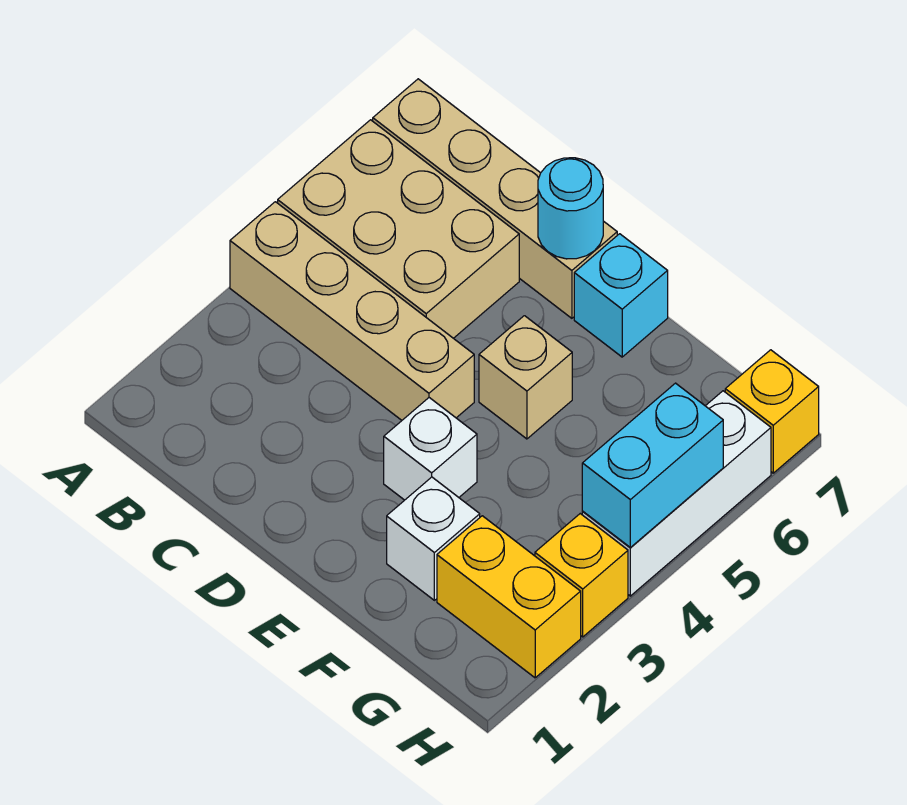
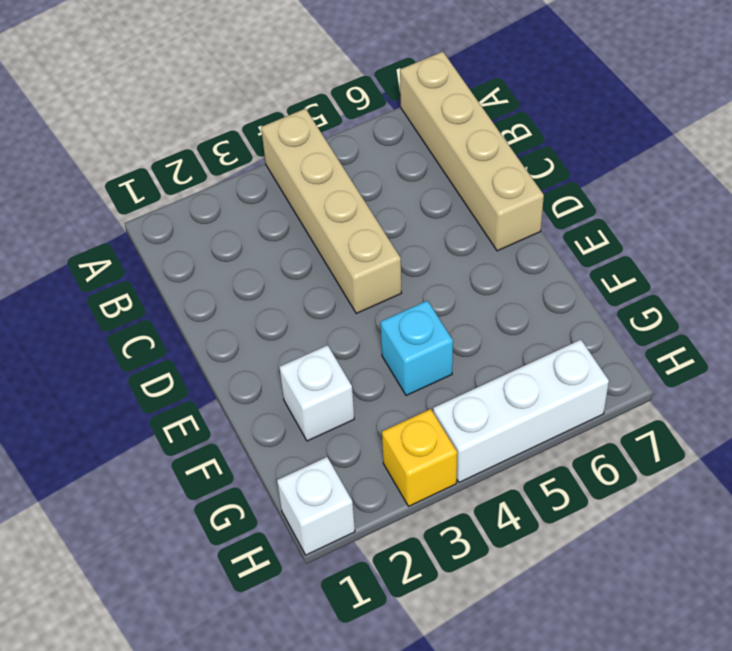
cyan 1x1 brick [381,301,453,396] -> cyan 1x1 brick moved to [574,234,668,357]
white 1x1 brick [277,457,355,555] -> white 1x1 brick moved to [384,398,477,500]
none -> tan 2x3 brick [278,120,519,338]
none -> tan 1x1 brick [479,316,572,439]
none -> yellow 1x2 brick [437,516,581,678]

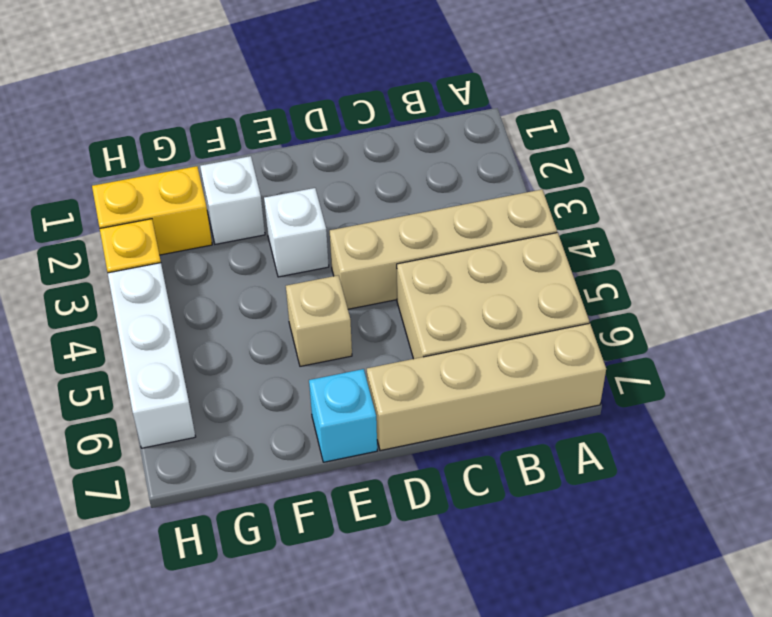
none -> yellow 1x1 brick [725,350,819,473]
none -> cyan 1x1 round brick [538,158,603,259]
none -> cyan 1x2 brick [582,383,723,547]

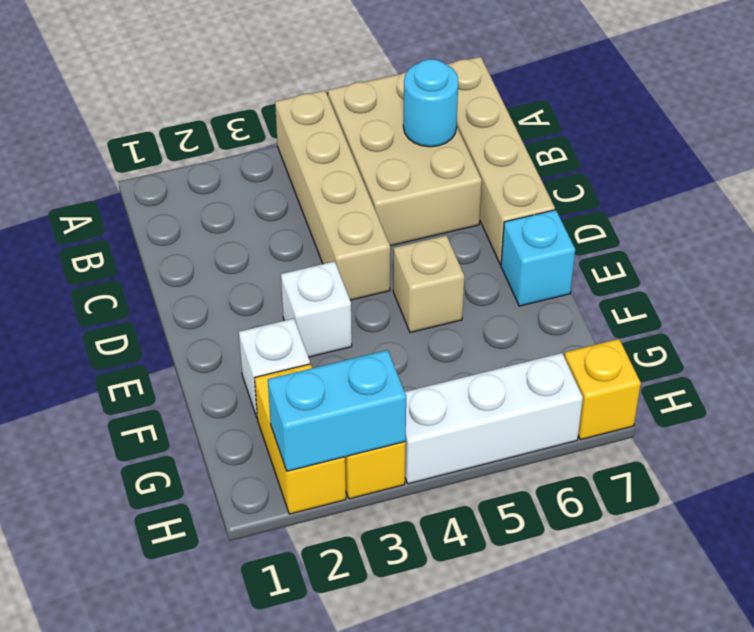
cyan 1x1 round brick [403,59,458,147] -> cyan 1x1 round brick moved to [538,158,603,259]
cyan 1x2 brick [268,350,406,471] -> cyan 1x2 brick moved to [582,383,723,547]

